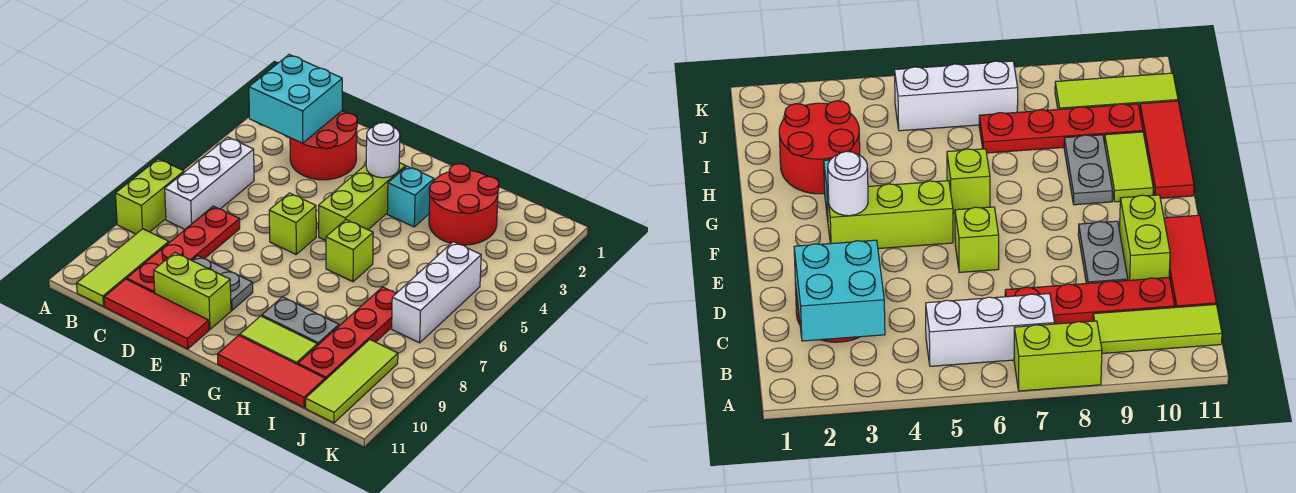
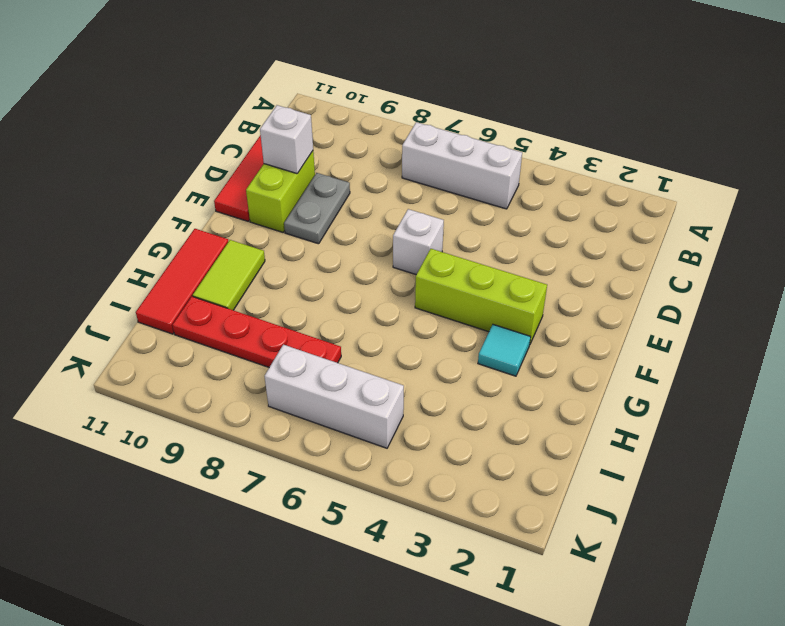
white 1x1 brick [260,105,313,173] -> none
white 1x1 brick [393,209,444,275] -> lime 1x1 brick [269,193,316,254]
cyan 1x1 tile [478,325,530,376] -> cyan 1x1 brick [387,166,434,227]
none -> lime 1x2 brick [115,159,184,234]
none -> lime 1x3 tile [77,229,169,306]
none -> red 2x2 round brick [290,111,357,180]

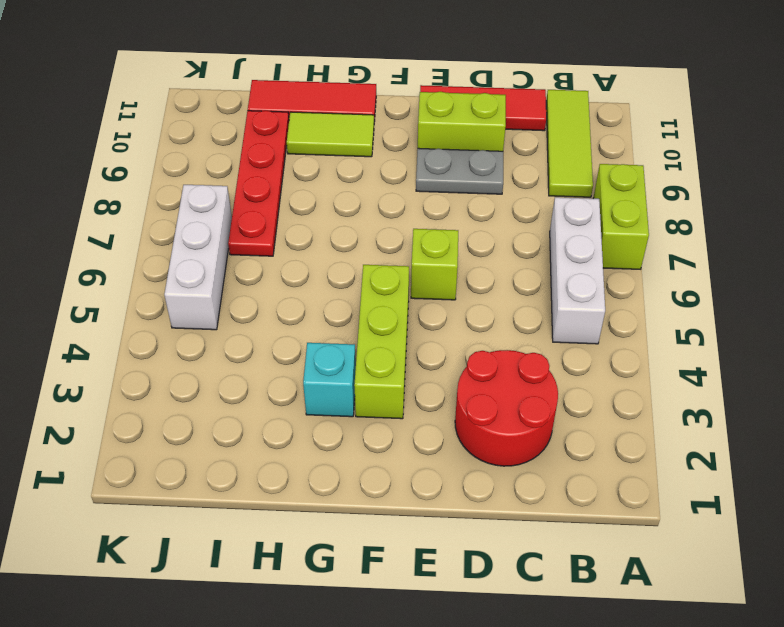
none -> red 1x4 plate [127,206,240,293]
none -> lime 1x1 brick [326,220,373,282]
none -> grey 1x2 plate [262,297,339,346]

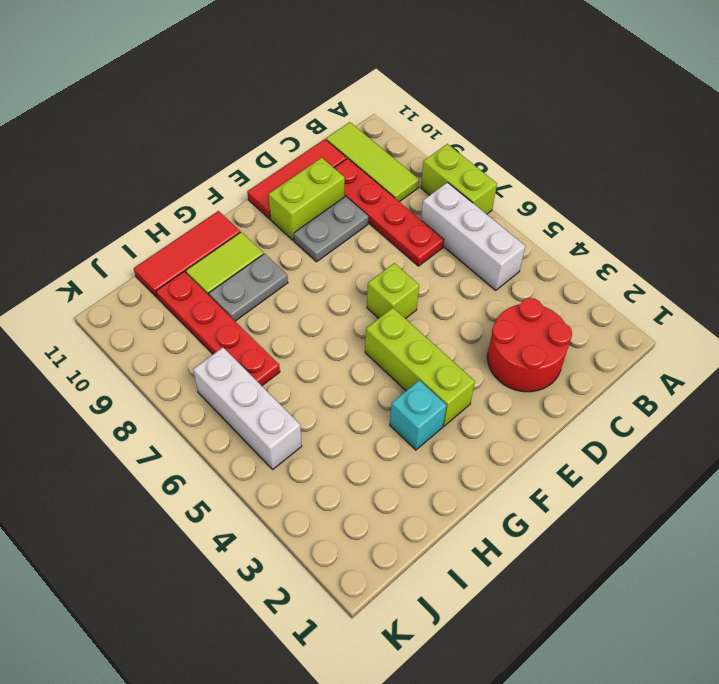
none -> lime 1x1 brick [326,220,373,282]
none -> red 2x2 round brick [429,164,499,245]
none -> lime 1x3 tile [306,339,398,423]

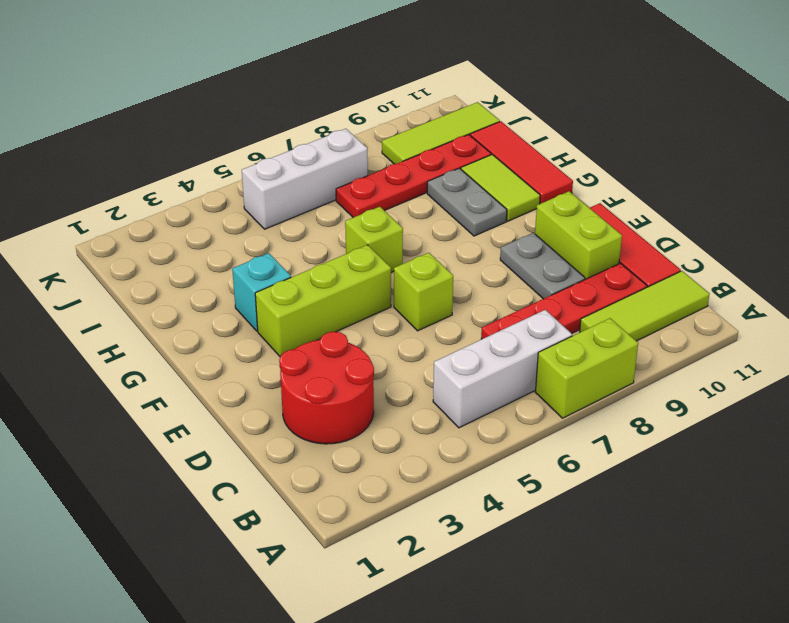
none -> red 2x2 round brick [429,164,499,245]
none -> cyan 2x2 brick [249,55,342,143]
none -> white 1x1 round brick [366,123,400,178]

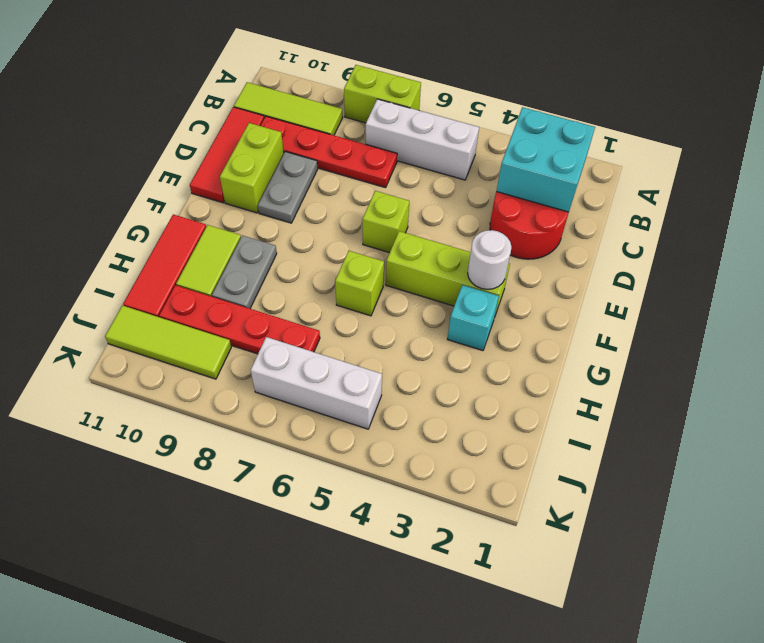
none -> red 2x2 round brick [429,164,499,245]

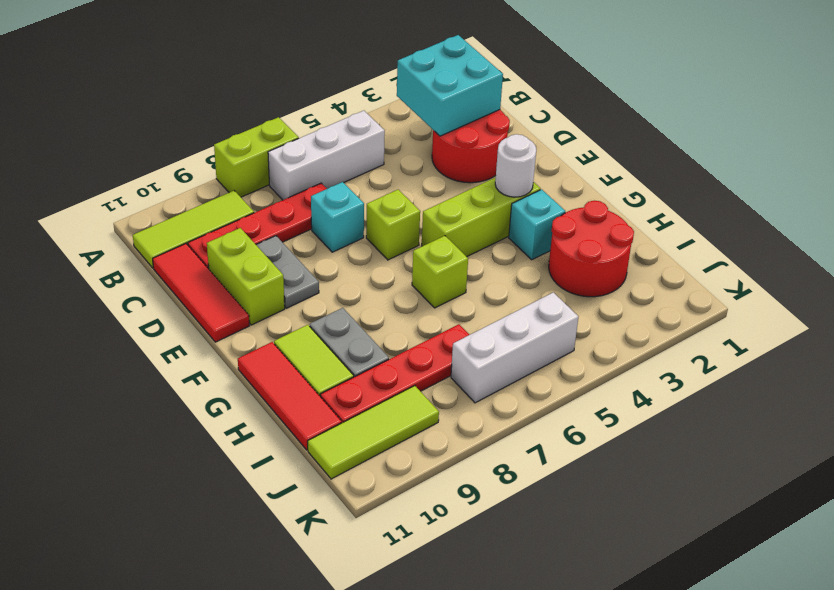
cyan 1x1 brick [311,182,364,252] -> none

